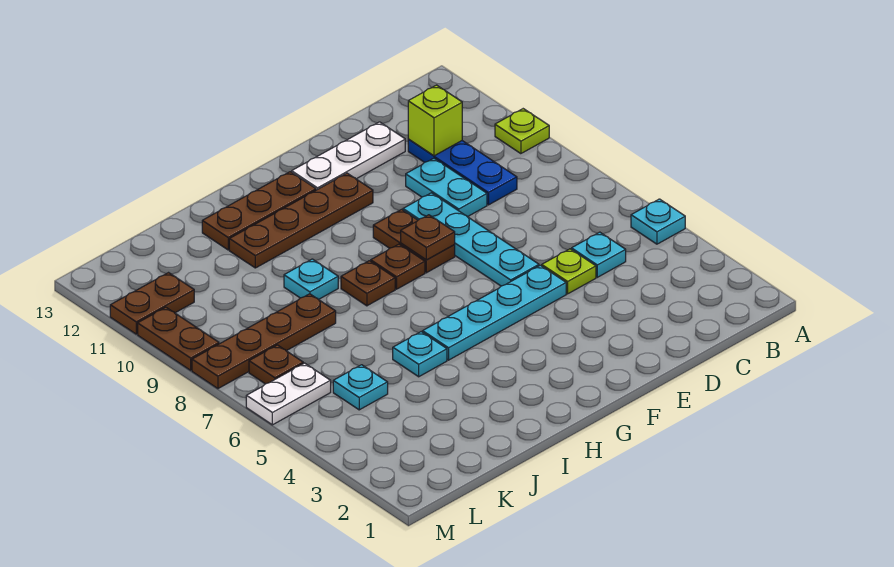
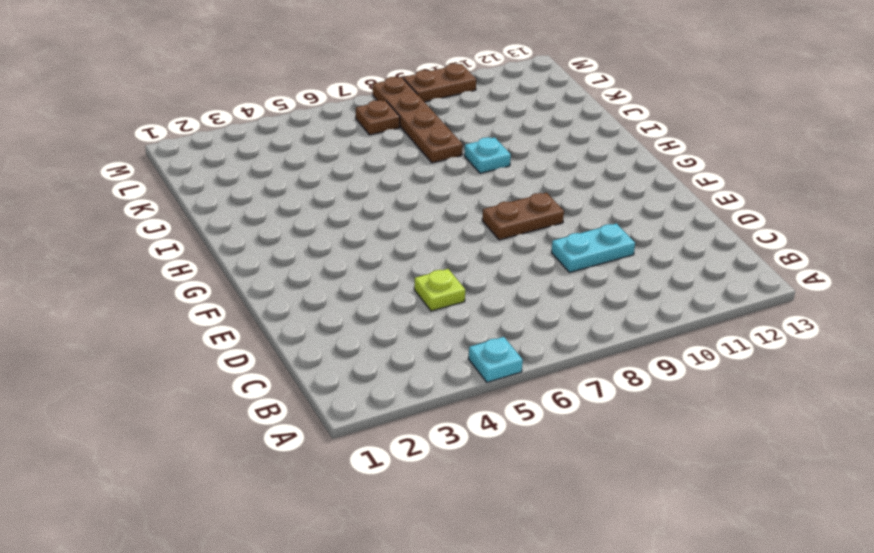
none -> lime 1x1 plate [495,109,549,154]
none -> cyan 1x1 plate [572,232,626,277]
none -> blue 1x3 plate [408,139,517,205]

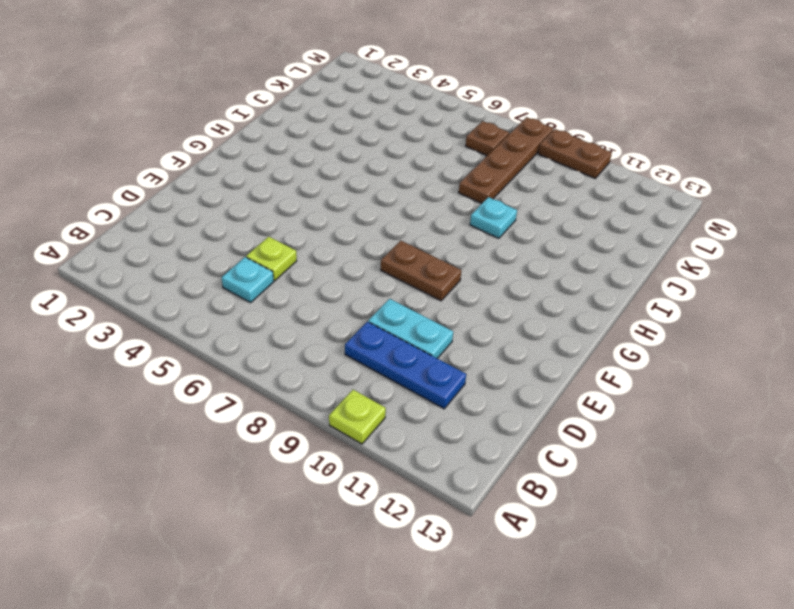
none -> cyan 1x1 plate [631,199,685,244]
none -> white 1x3 plate [292,122,405,190]
none -> cyan 1x4 plate [423,265,566,360]

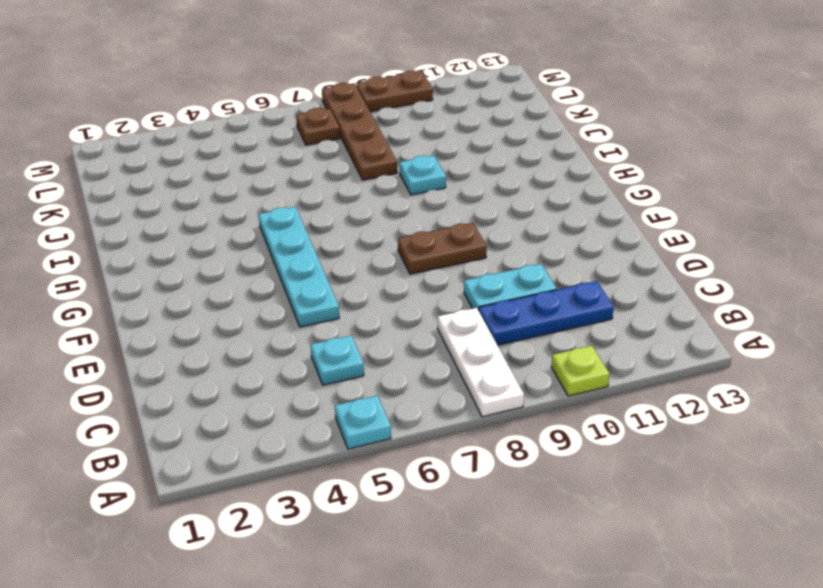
white 1x3 plate [438,308,524,417] -> white 1x3 plate moved to [292,122,405,190]
none -> lime 1x1 plate [542,249,596,294]
none -> cyan 1x4 plate [403,193,539,286]
none -> brown 1x4 plate [229,173,373,268]

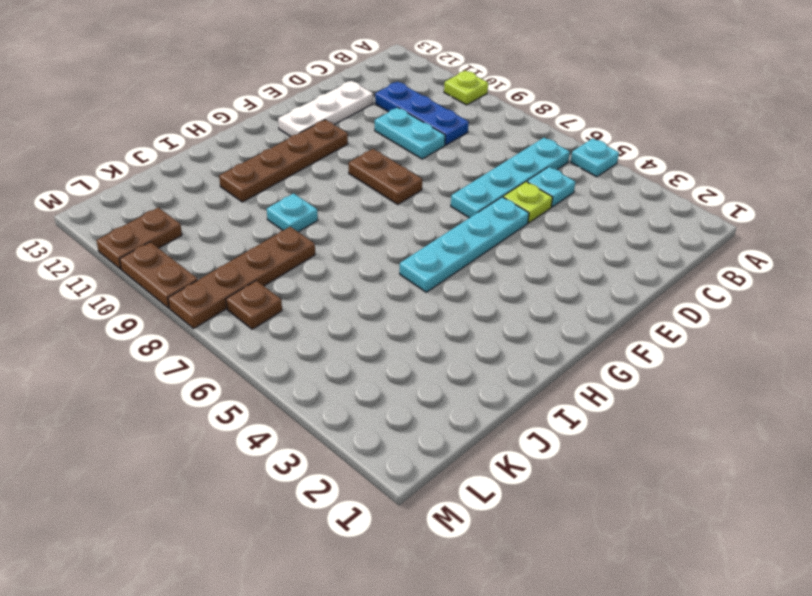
cyan 1x4 plate [451,138,570,218] -> cyan 1x4 plate turned to [403,193,539,286]
none -> brown 1x1 plate [371,244,425,289]
none -> brown 1x3 plate [202,172,316,250]
none -> brown 1x1 plate [341,261,395,306]

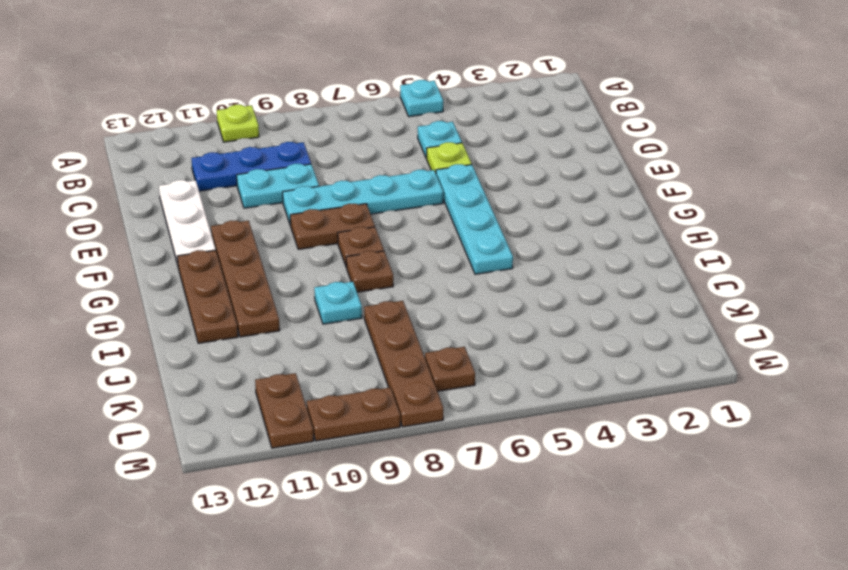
none -> cyan 1x1 plate [393,332,447,377]
none -> cyan 1x1 plate [333,365,388,410]
none -> white 1x2 plate [246,363,331,425]

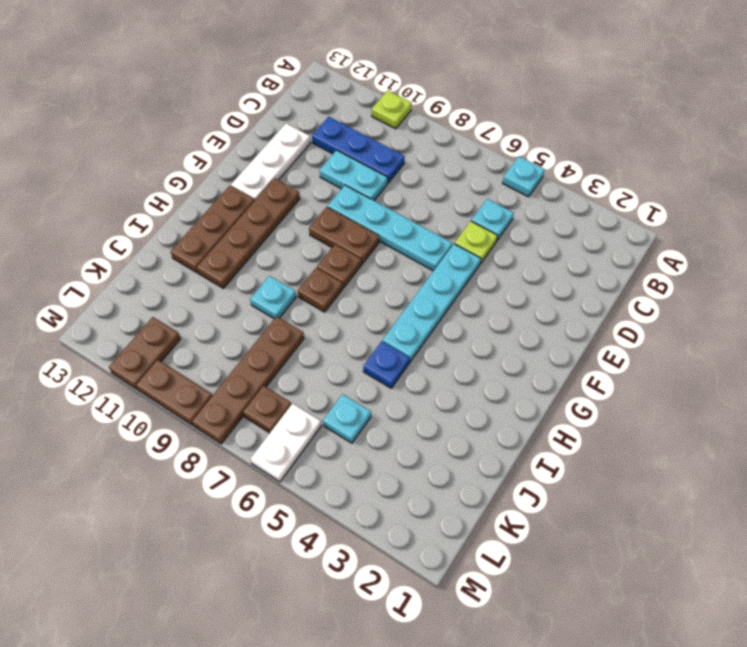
blue 1x1 plate [363,341,410,388] -> cyan 1x1 plate [393,332,447,377]
none -> lime 1x1 brick [408,85,462,156]
none -> brown 1x1 plate [401,215,455,260]

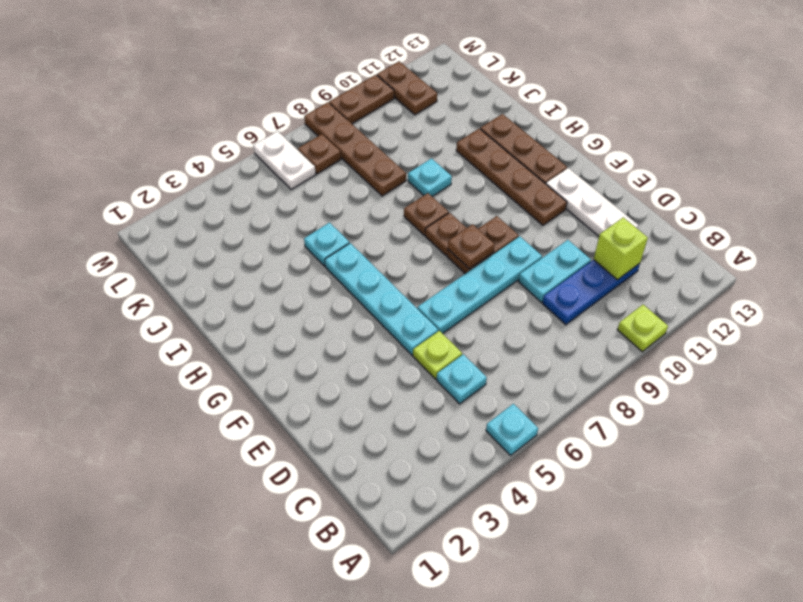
none -> cyan 1x1 plate [333,365,388,410]

